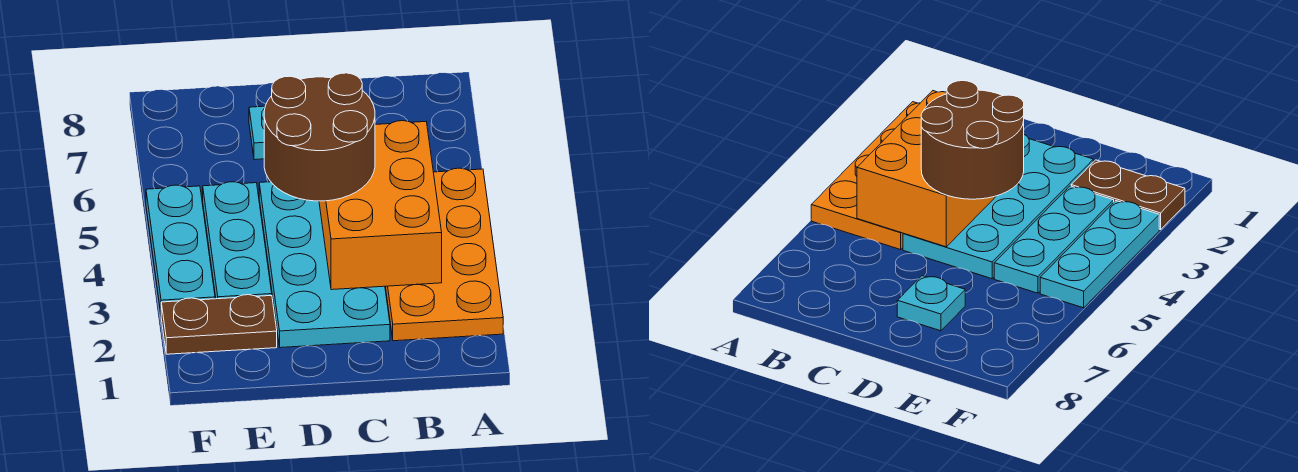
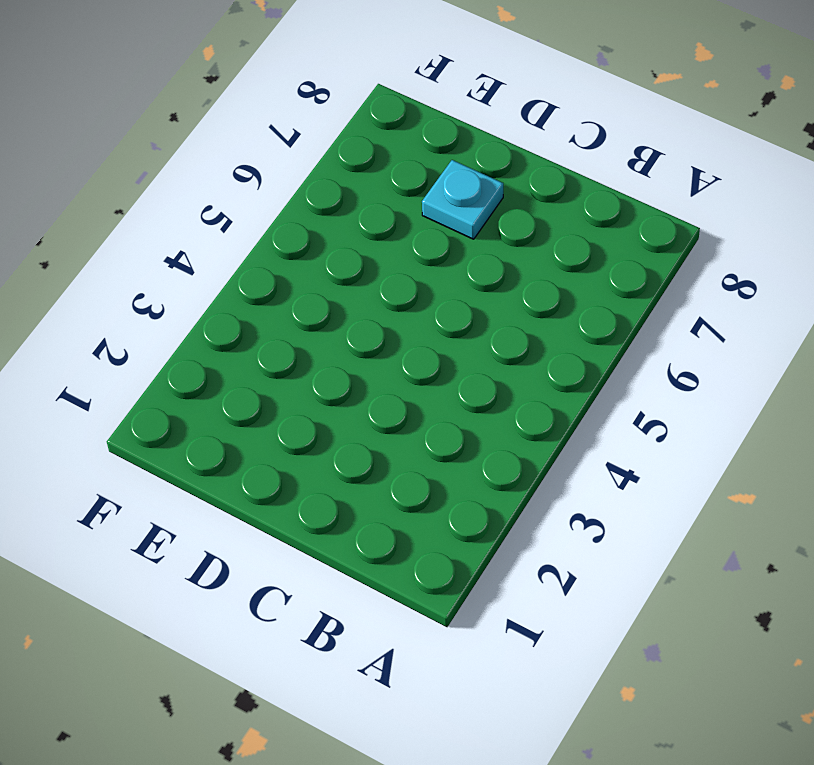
none -> orange 2x4 plate [385,168,503,341]
none -> cyan 2x4 plate [259,182,390,348]

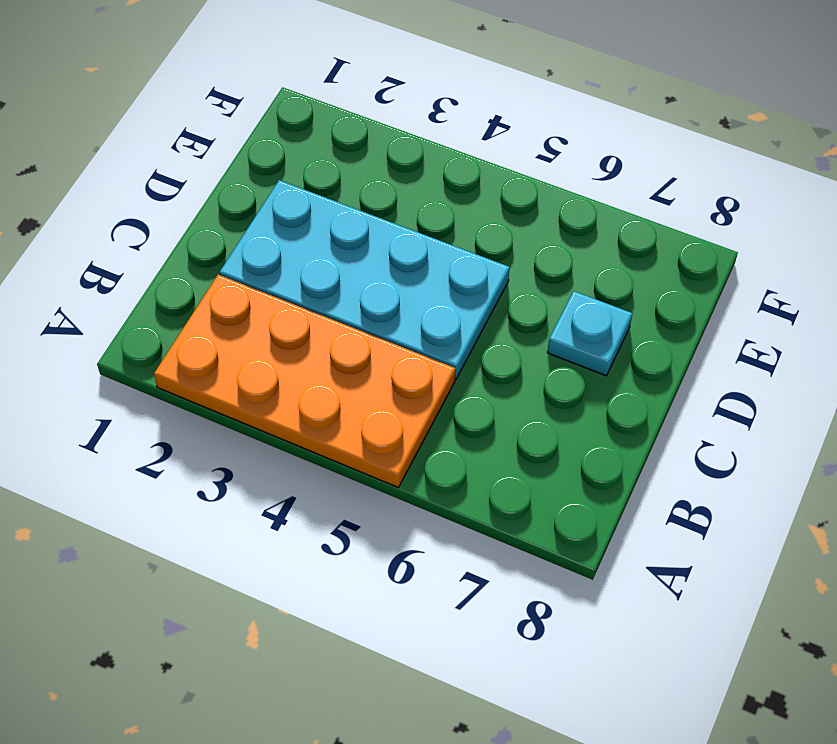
none -> brown 1x2 plate [161,295,277,354]
none -> cyan 1x3 plate [203,182,272,299]

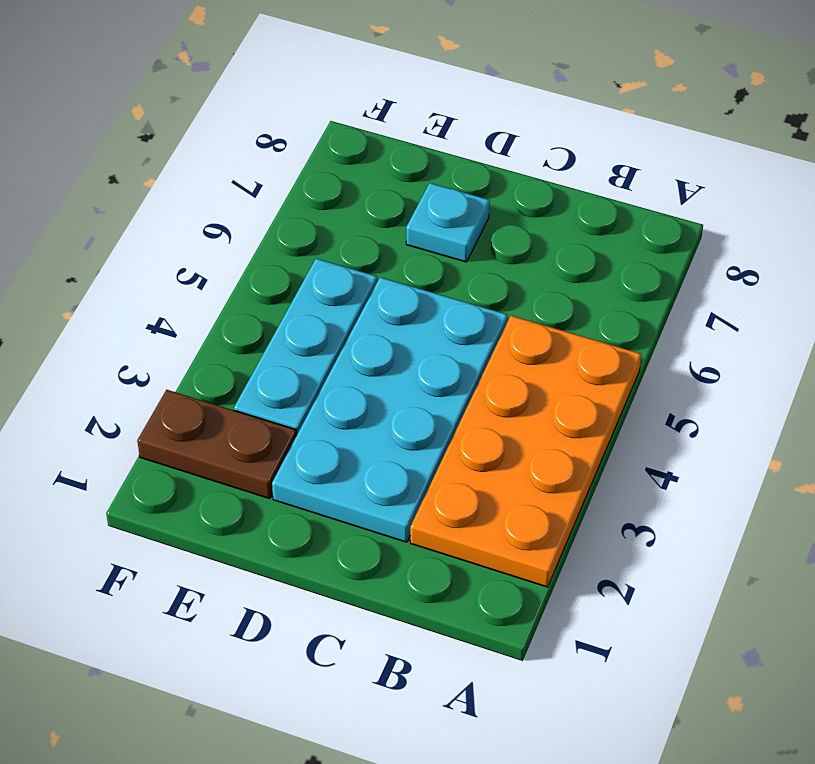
none -> cyan 1x3 plate [146,185,215,312]
none -> orange 2x3 brick [319,121,442,290]

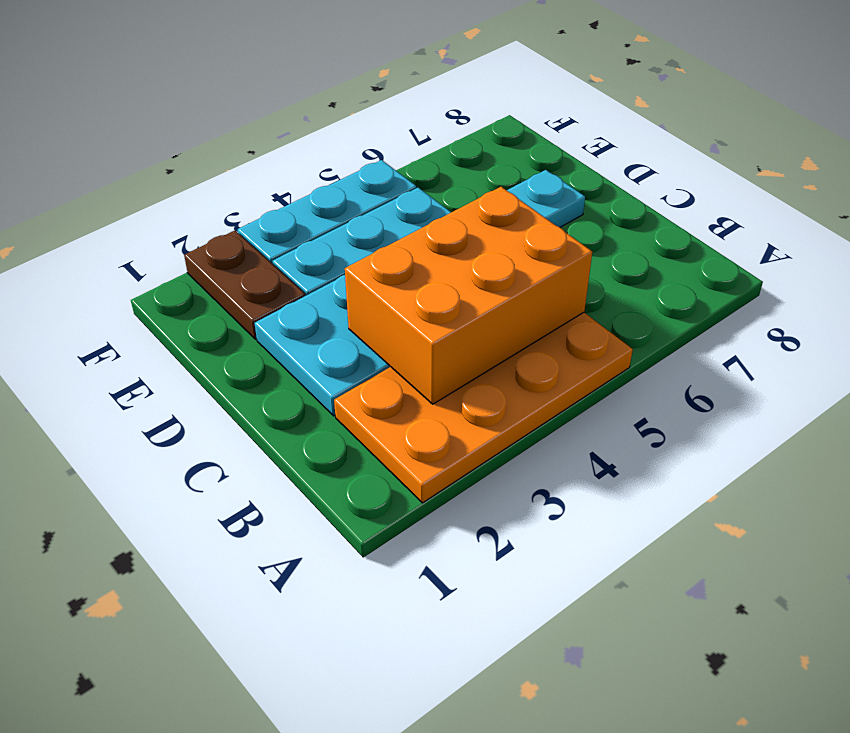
none -> brown 2x2 round brick [264,73,375,201]

